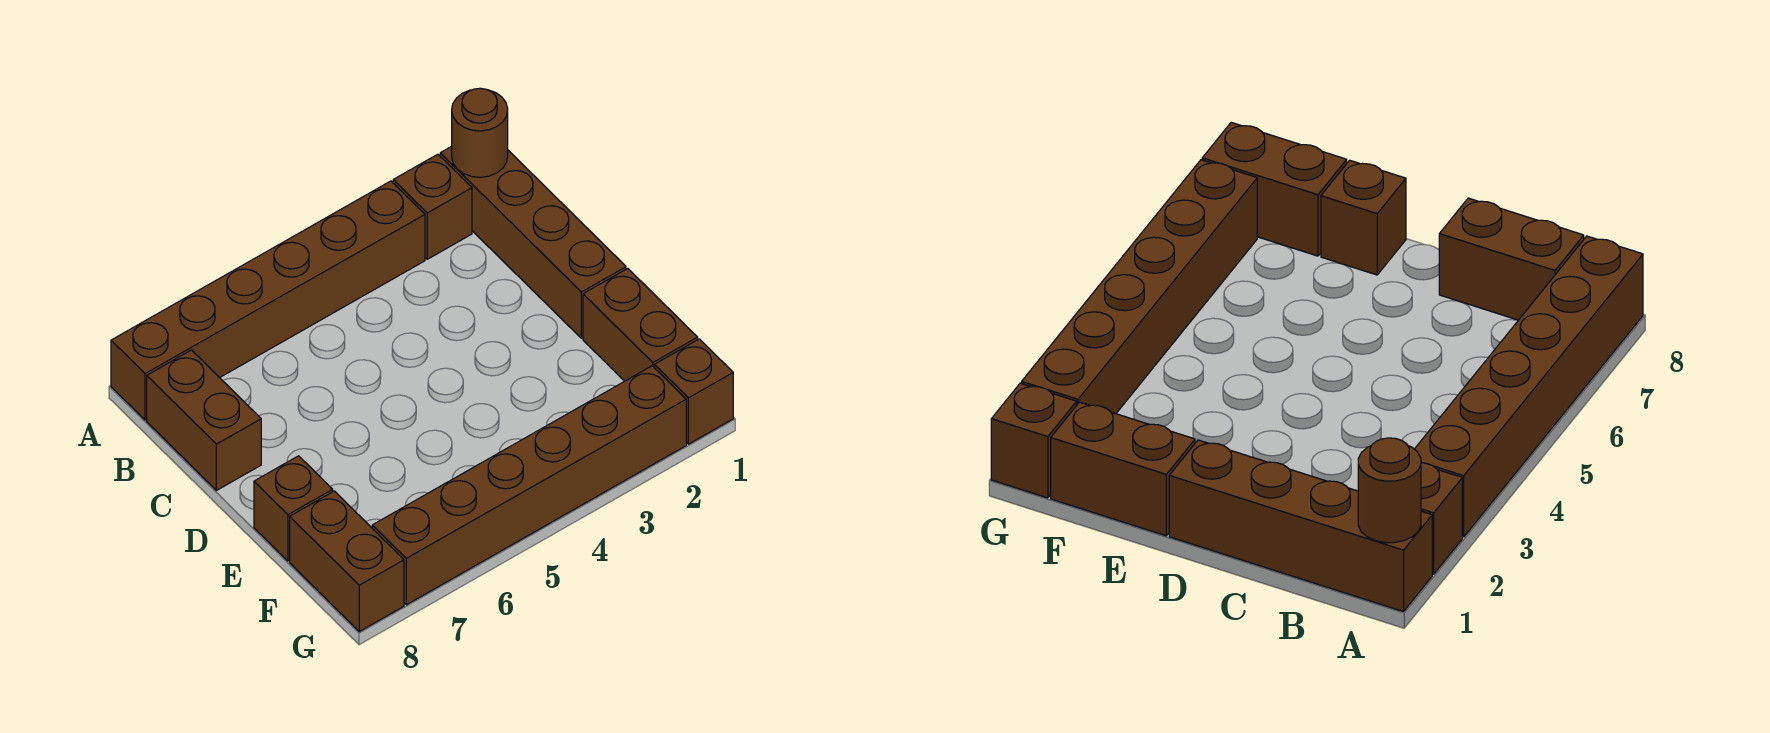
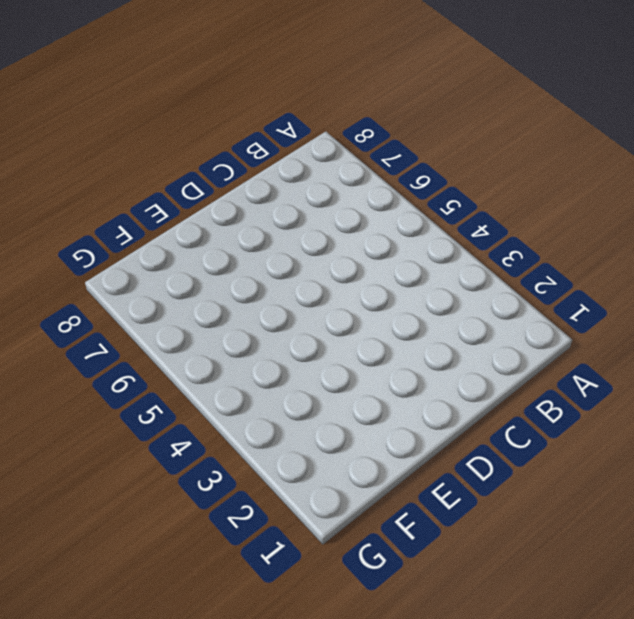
none -> brown 1x4 brick [440,146,626,338]
none -> brown 1x1 brick [393,154,472,259]

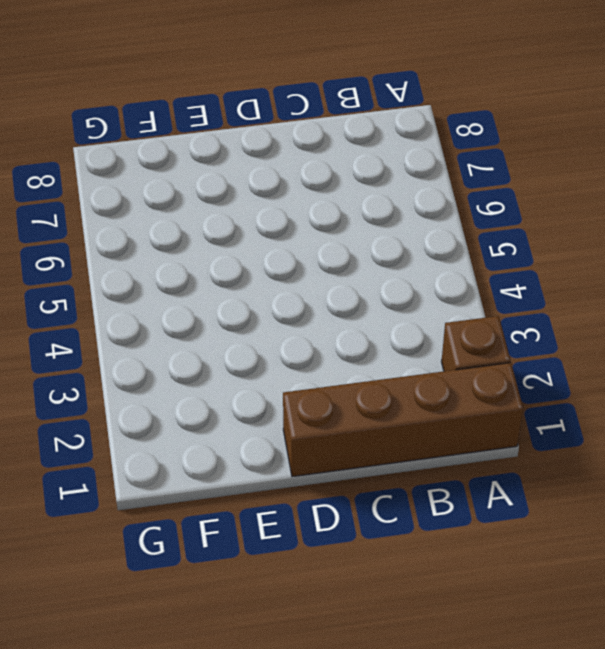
none -> brown 1x6 brick [111,181,425,420]
none -> brown 1x2 brick [147,350,261,490]

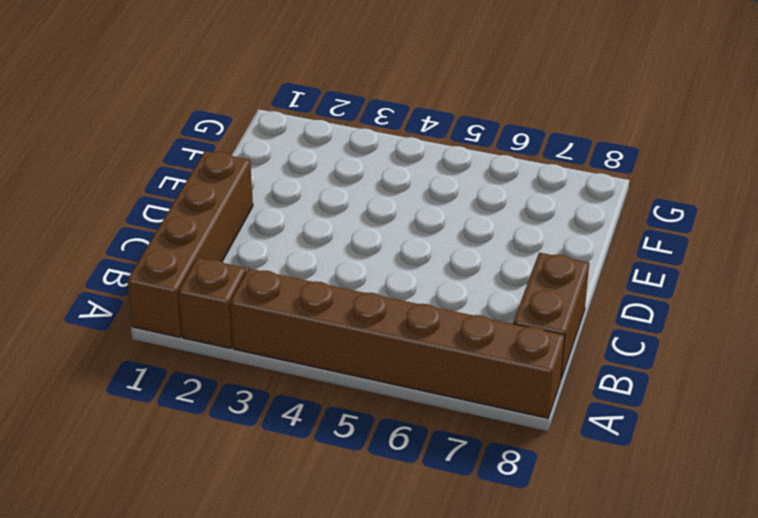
none -> brown 1x2 brick [583,269,698,381]
none -> brown 1x1 brick [254,456,333,561]

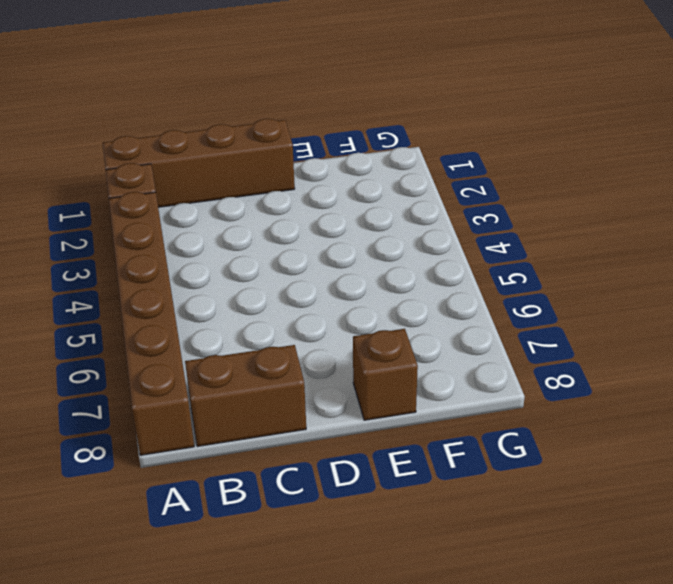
none -> brown 1x2 brick [583,269,698,381]
none -> brown 1x2 brick [290,491,404,631]

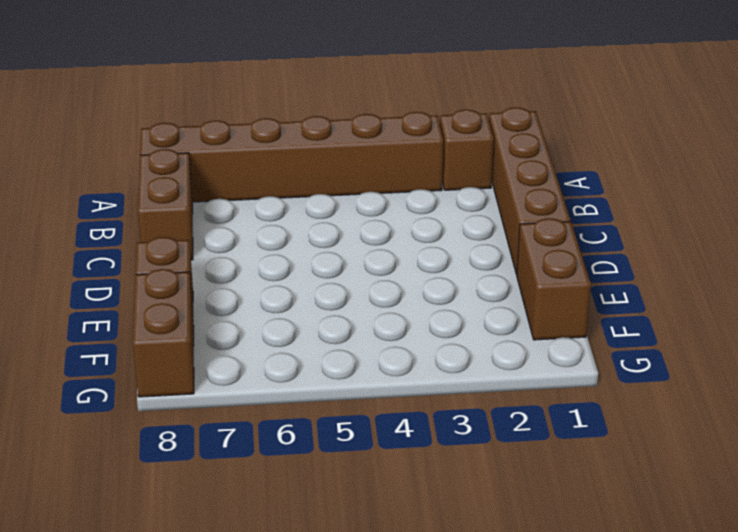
none -> brown 1x1 brick [654,339,733,444]
none -> brown 1x6 brick [372,366,686,605]

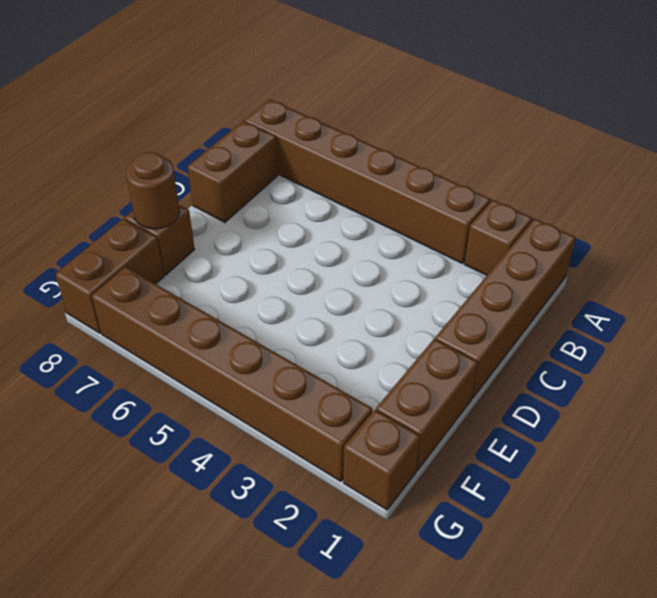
brown 1x1 round brick [126,152,180,229] -> brown 1x1 round brick moved to [452,88,508,177]

